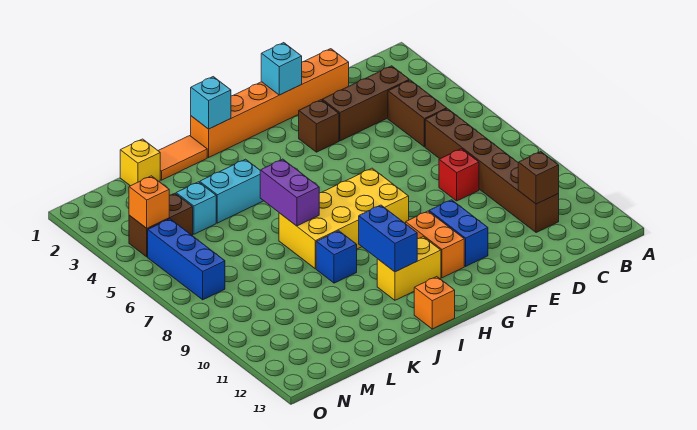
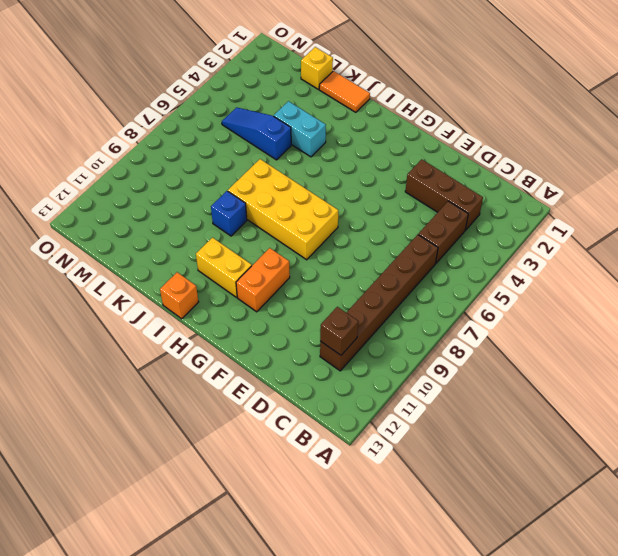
blue 1x3 slope [222,107,291,160] -> none
none -> orange 1x6 brick [191,49,349,157]
none -> red 1x1 brick [439,149,479,201]
none -> brown 1x1 brick [299,100,339,152]

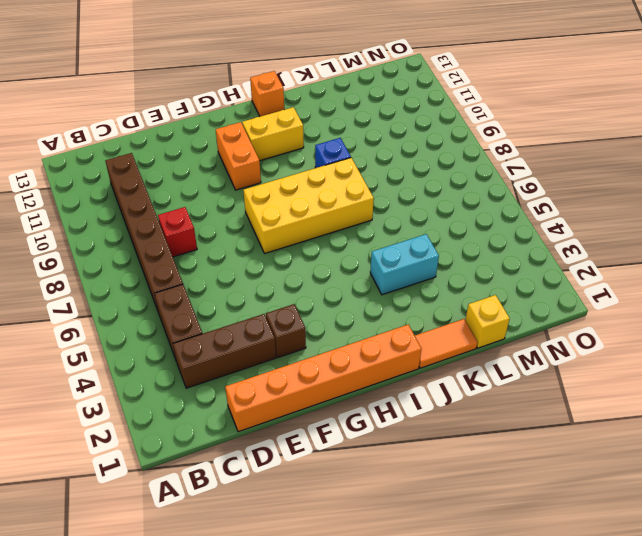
none -> blue 1x2 brick [429,200,488,266]
none -> cyan 1x1 brick [176,182,216,234]
none -> brown 1x2 brick [129,193,193,257]

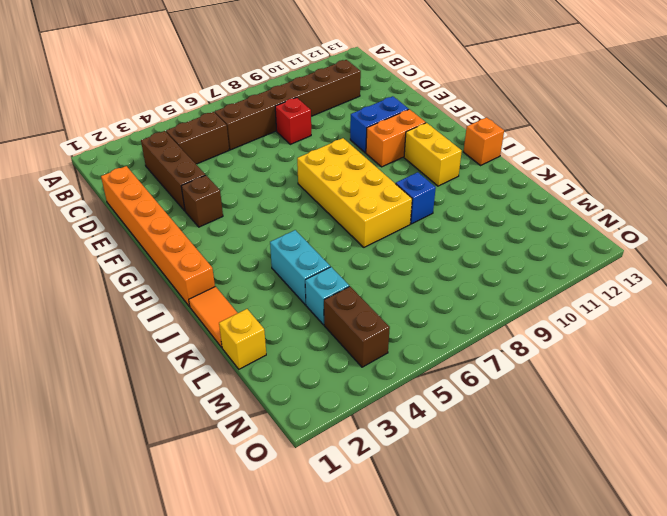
none -> blue 1x3 brick [148,219,225,300]
none -> brown 1x1 brick [518,152,559,204]
none -> cyan 1x1 brick [261,43,302,95]

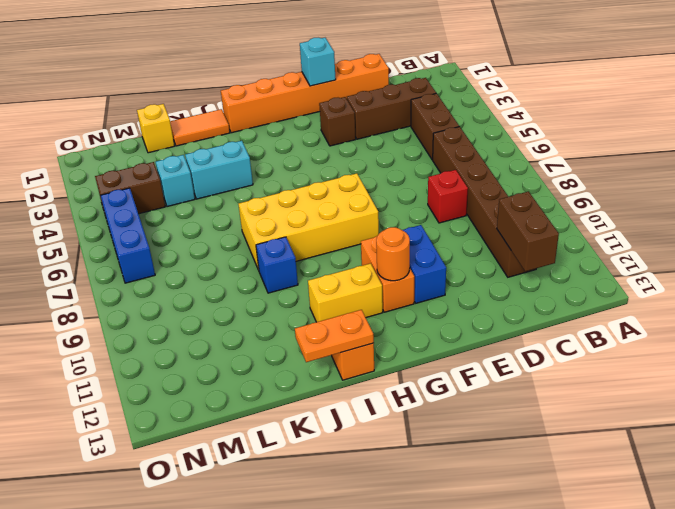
brown 1x2 brick [497,191,559,271] -> brown 1x1 brick [518,152,559,204]
orange 1x1 round brick [376,227,410,281] -> none
orange 1x2 plate [295,310,374,362] -> none
none -> cyan 1x1 brick [191,77,231,129]
none -> blue 1x2 brick [359,205,417,272]
none -> purple 1x2 brick [260,159,319,226]

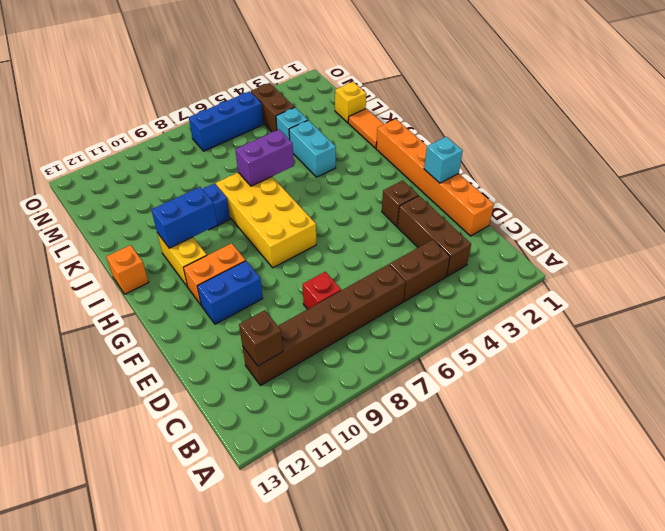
none -> cyan 1x1 brick [191,77,231,129]
none -> orange 1x1 brick [129,176,169,228]

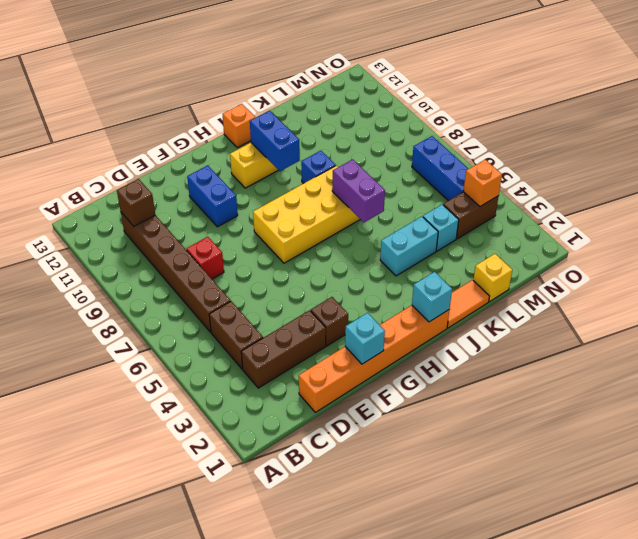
none -> orange 1x2 brick [406,211,464,278]

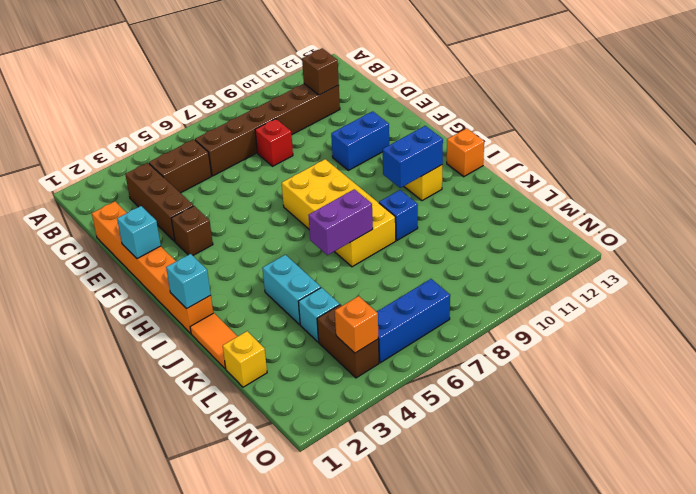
none -> orange 1x2 brick [406,211,464,278]

